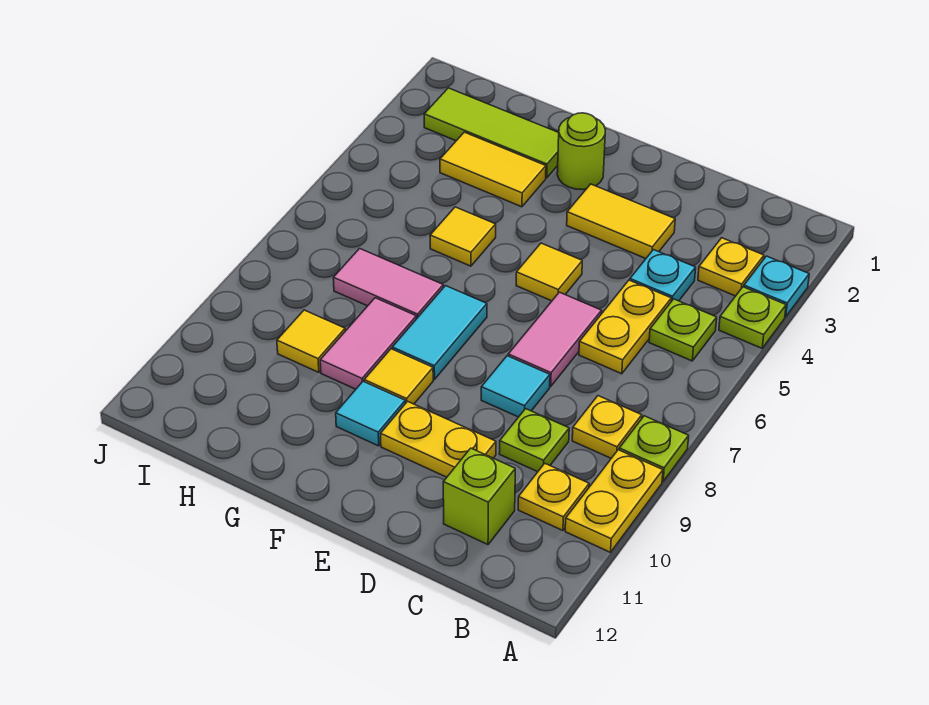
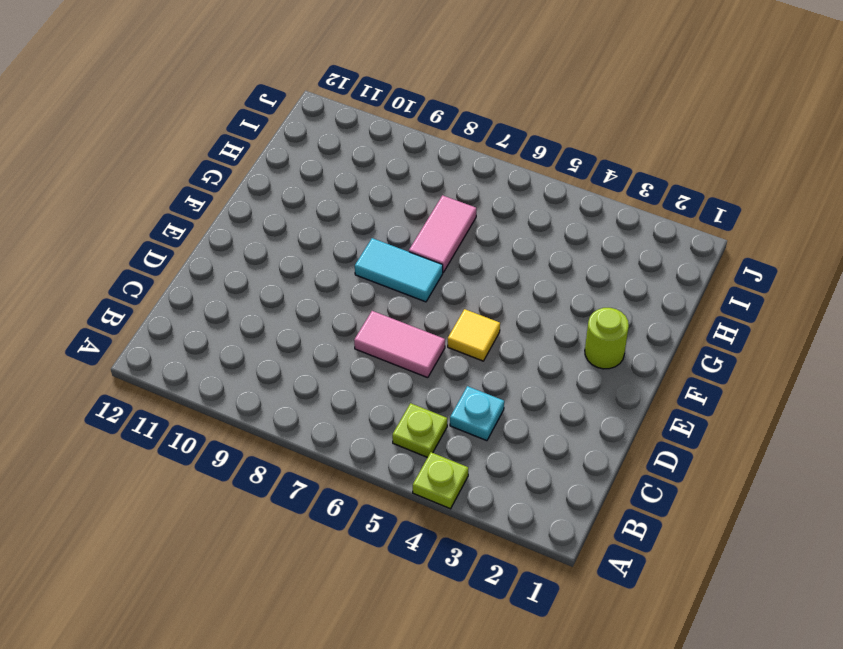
none -> cyan 1x1 plate [744,256,809,317]
none -> lime 1x1 plate [619,416,689,481]
none -> yellow 1x2 plate [565,450,663,552]

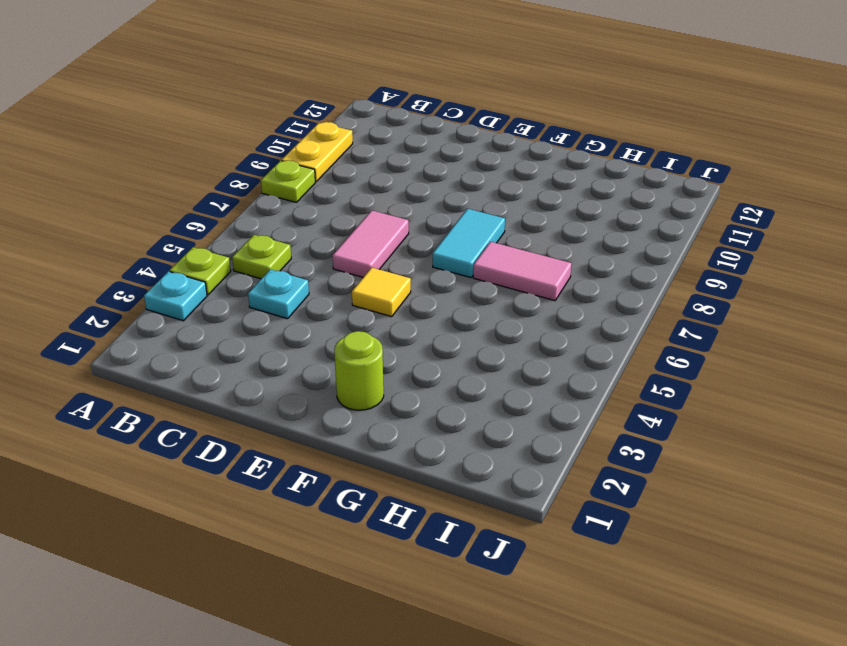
none -> yellow 1x1 plate [698,238,764,296]
none -> yellow 1x1 plate [572,396,642,458]
none -> yellow 1x1 plate [518,463,589,531]

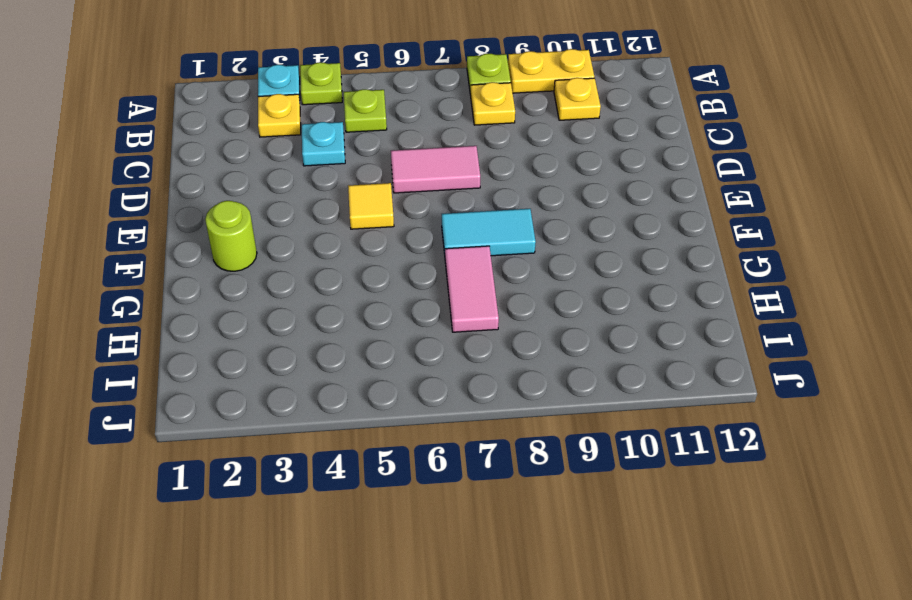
none -> yellow 1x2 plate [579,280,671,374]
none -> lime 1x1 plate [499,409,569,472]
none -> lime 1x1 brick [443,448,515,545]

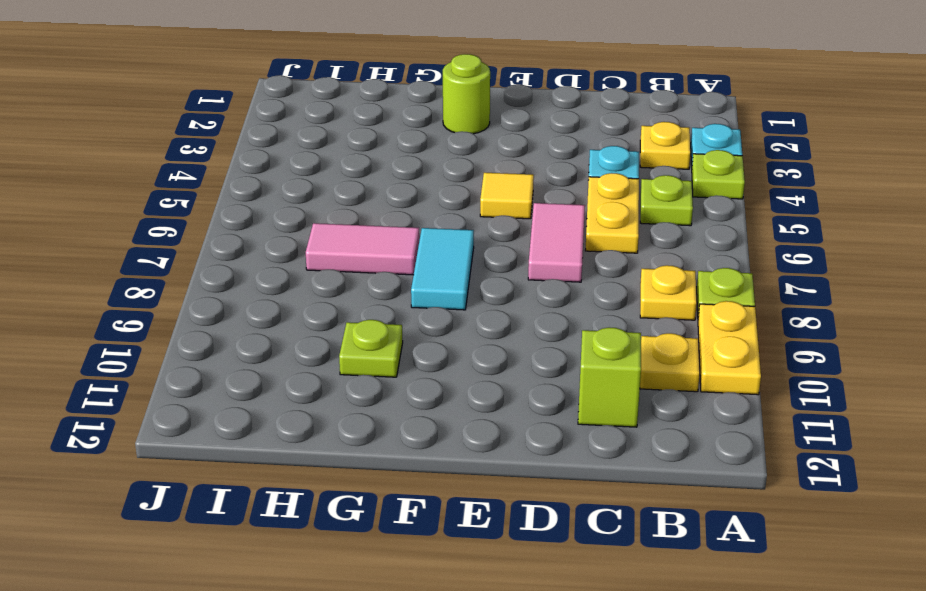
lime 1x1 plate [339,320,403,377] -> lime 1x1 plate moved to [499,409,569,472]
none -> yellow 1x2 tile [567,184,675,259]
none -> cyan 1x1 tile [481,356,550,417]
none -> yellow 1x2 plate [381,401,496,477]

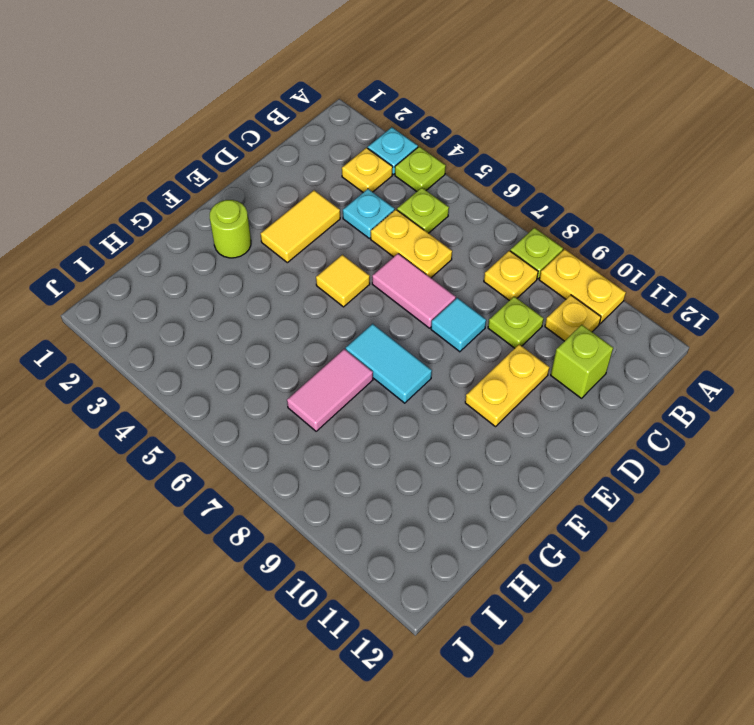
none -> yellow 1x1 tile [364,349,433,404]
none -> cyan 1x1 tile [336,381,405,446]
none -> lime 1x3 tile [424,88,559,178]

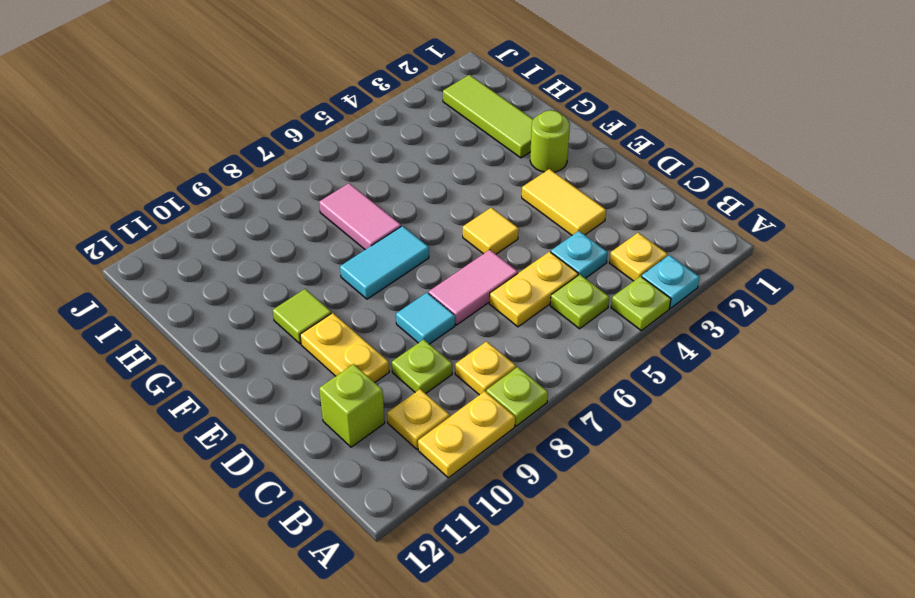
lime 1x1 tile [273,289,331,344] -> cyan 1x1 tile [336,381,405,446]
none -> yellow 1x1 tile [364,349,433,404]
none -> yellow 1x2 tile [440,132,546,207]
none -> yellow 1x1 tile [430,207,496,266]

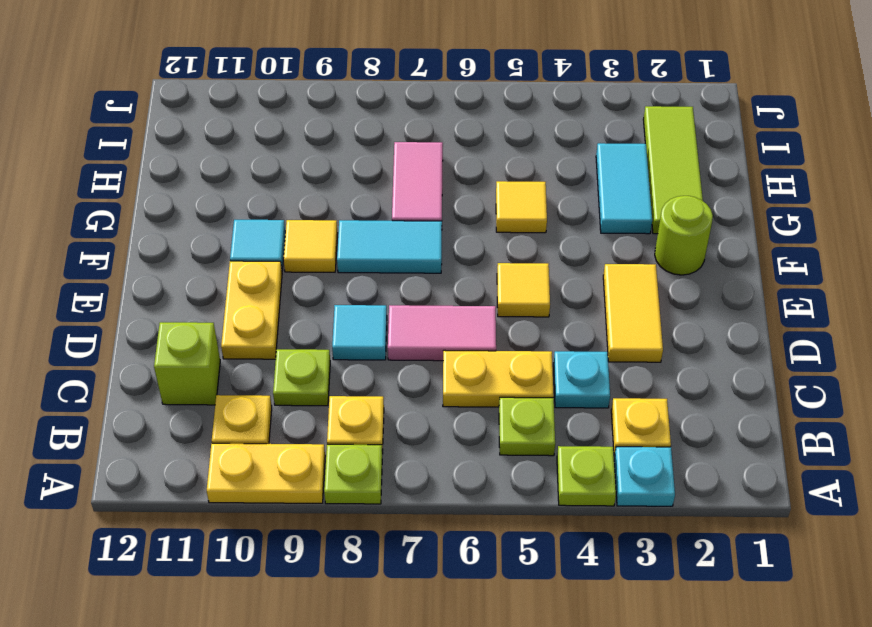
cyan 1x2 tile [596,143,652,234] -> yellow 1x2 tile [440,132,546,207]
none -> pink 1x2 tile [320,298,416,389]
none -> yellow 1x1 tile [277,310,345,372]

